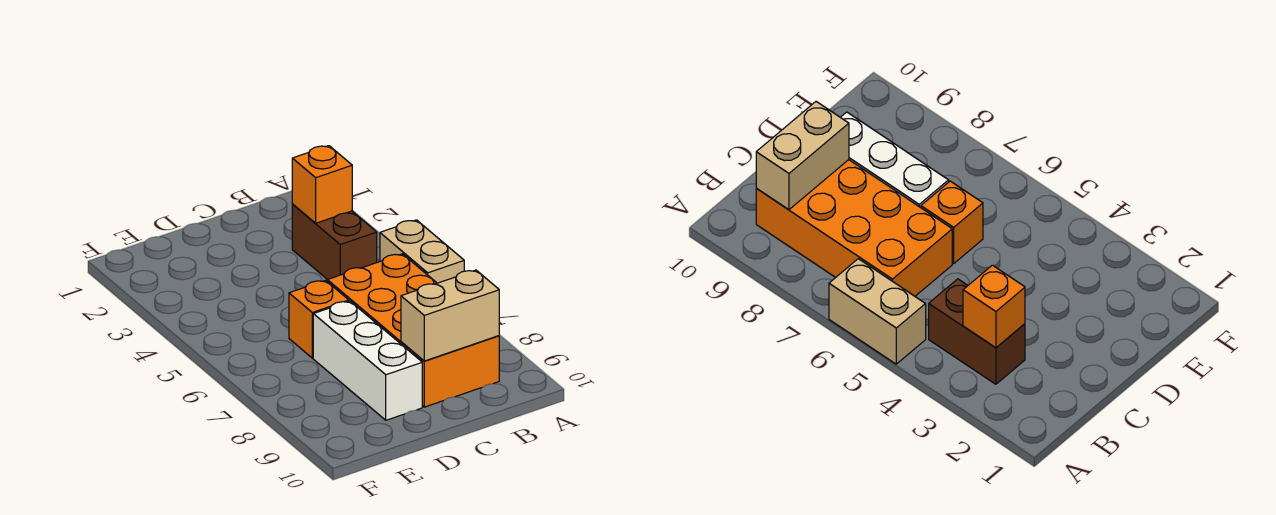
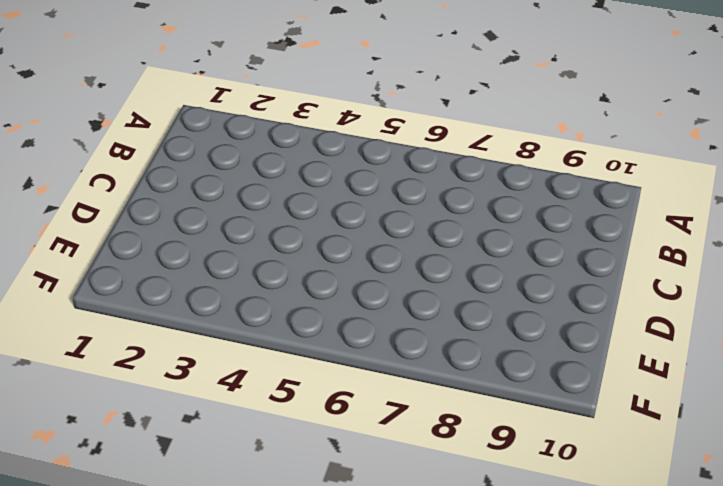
none -> tan 1x2 brick [380,220,464,283]
none -> brown 1x2 brick [292,204,377,280]

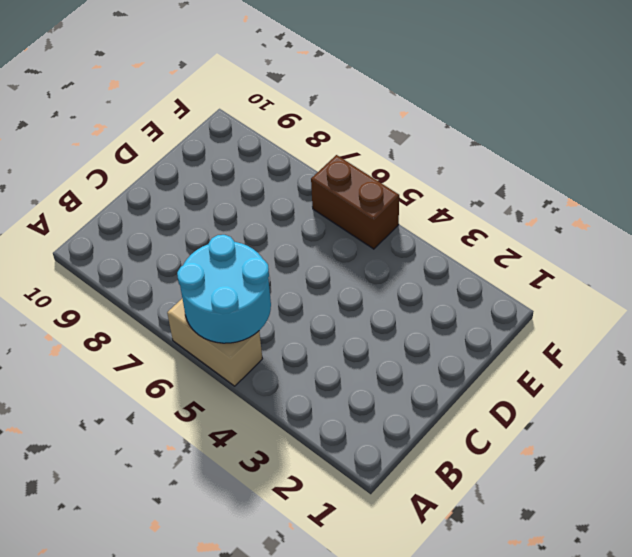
cyan 2x2 round brick [177,235,271,343] -> none
brown 1x2 brick [311,155,399,249] -> brown 1x2 brick moved to [292,204,377,280]
none -> orange 2x4 brick [327,254,499,407]
none -> orange 1x1 brick [289,280,349,358]

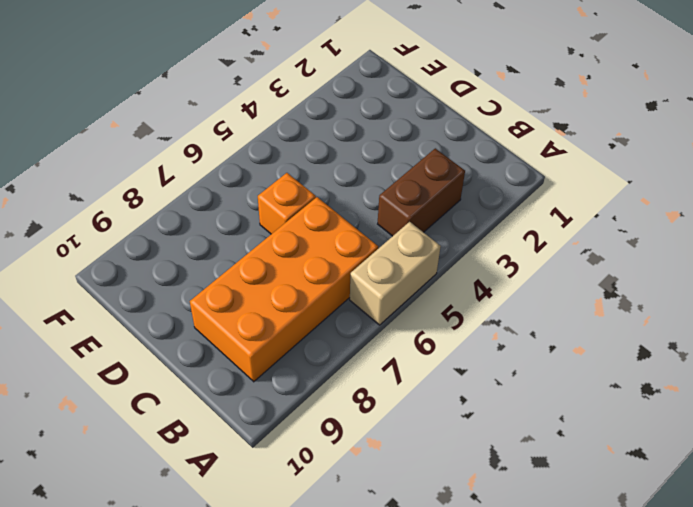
none -> white 1x3 brick [313,301,422,420]
none -> orange 1x1 brick [292,146,352,223]

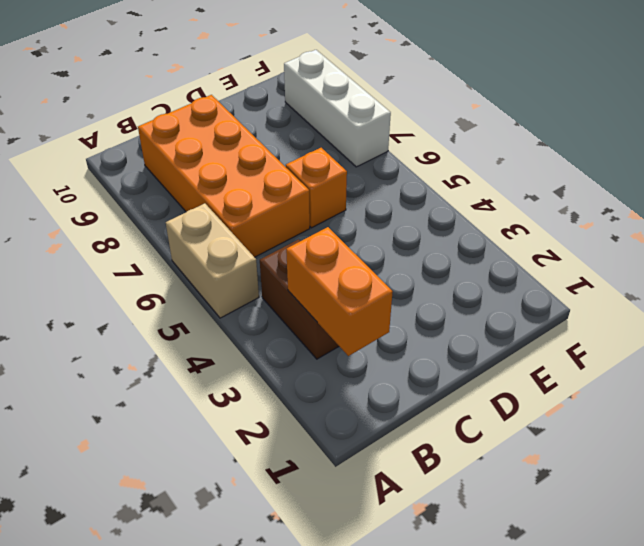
orange 1x2 brick [286,227,393,356] -> orange 1x1 brick [292,146,352,223]
white 1x3 brick [284,50,391,167] -> white 1x3 brick moved to [313,301,422,420]
none -> tan 1x2 brick [401,270,499,361]

